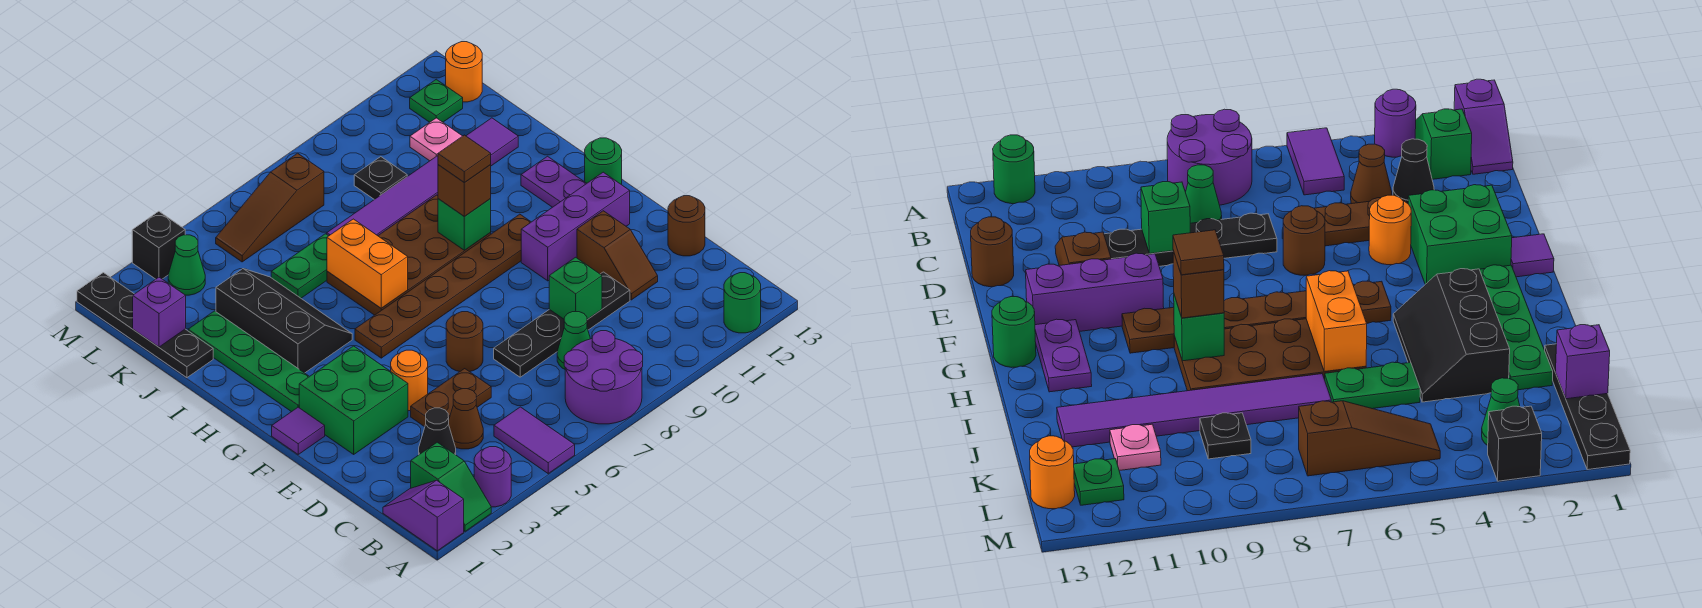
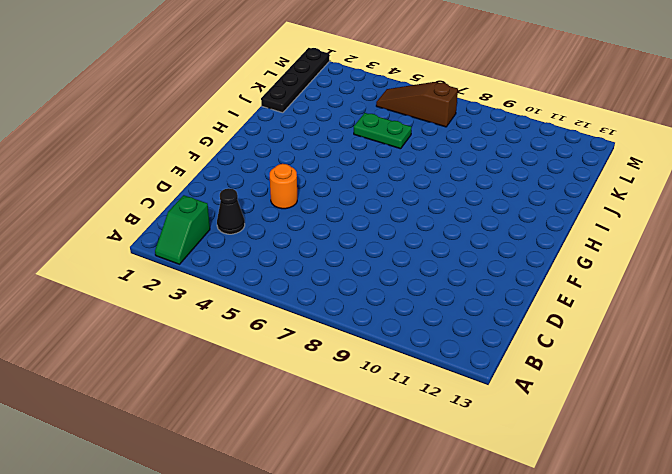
none -> purple 1x2 slope [383,480,464,551]
none -> purple 1x1 round brick [474,447,511,507]
none -> purple 1x2 tile [494,407,575,473]
none -> purple 2x2 round brick [564,331,643,424]

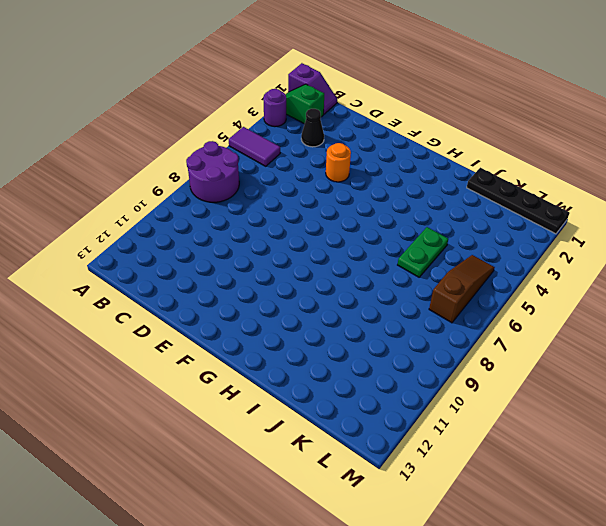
none -> green 1x1 round brick [724,273,761,333]
none -> brown 1x1 cone [449,389,483,449]
none -> green 1x1 cone [557,312,590,369]
none -> brown 1x2 plate [411,369,491,427]

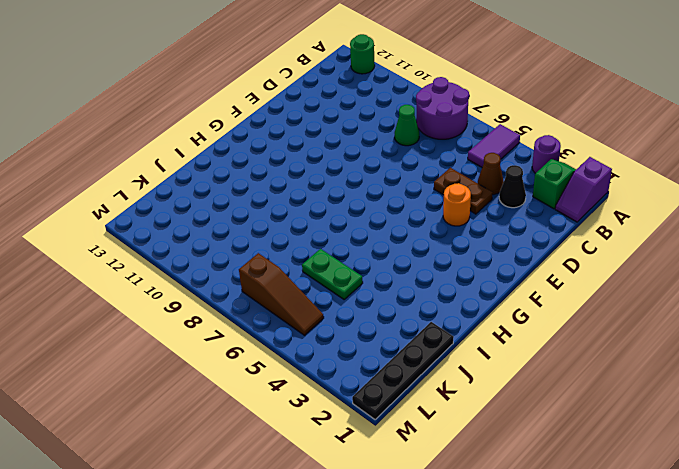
none -> black 1x4 plate [494,272,630,377]
none -> brown 1x2 slope [577,211,658,300]
none -> brown 1x1 round brick [668,196,705,256]
none -> green 2x2 brick [299,346,408,454]

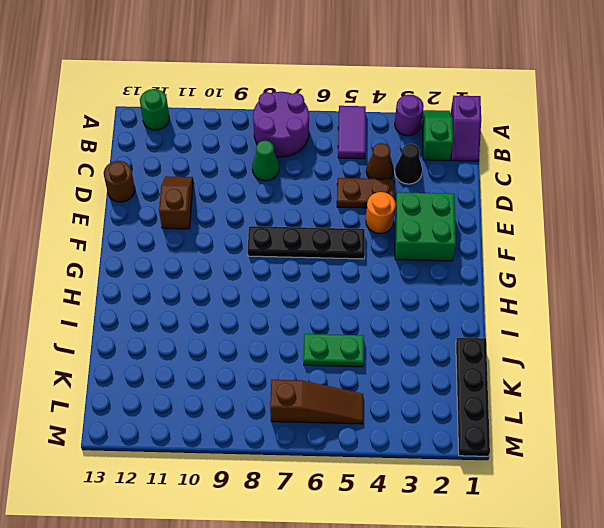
black 1x4 plate [248,226,365,259] -> black 1x4 plate moved to [494,272,630,377]
none -> brown 1x1 round brick [446,312,483,372]
none -> purple 1x1 tile [272,407,325,454]
none -> purple 1x3 brick [521,172,630,281]
none -> green 1x4 plate [188,311,309,412]

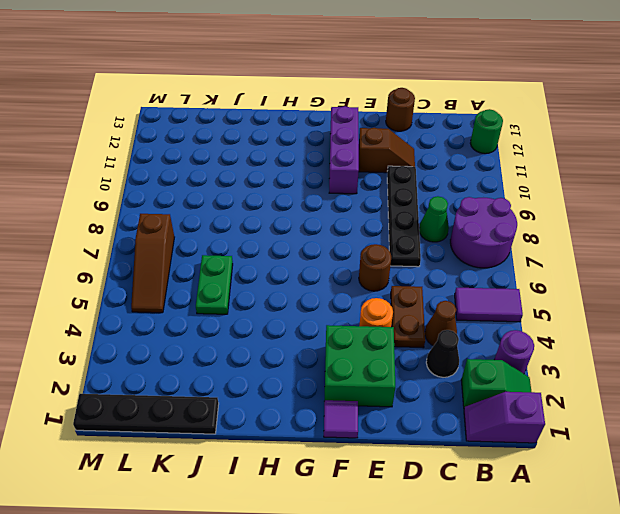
none -> green 1x4 plate [188,311,309,412]
none -> brown 1x6 plate [355,214,531,358]
none -> purple 1x2 plate [521,156,587,207]
none -> green 1x1 round brick [585,138,622,185]

